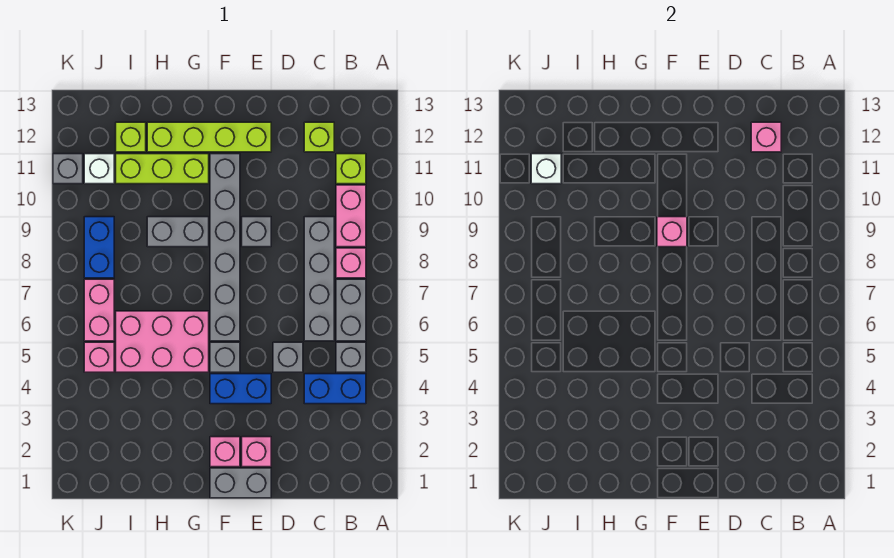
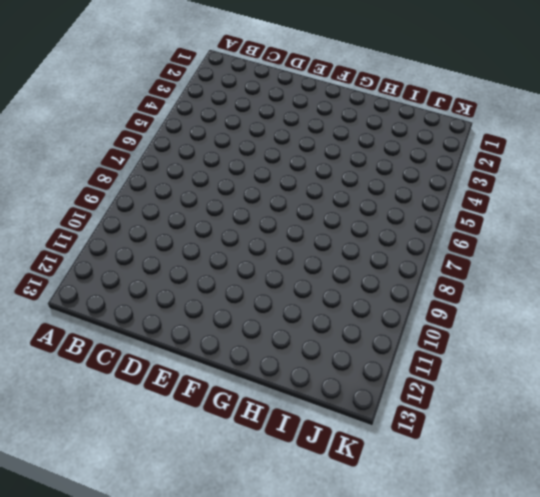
none -> blue 1x2 brick [304,374,366,404]
none -> grey 1x1 brick [336,342,366,372]
none -> grey 1x2 brick [336,279,366,341]

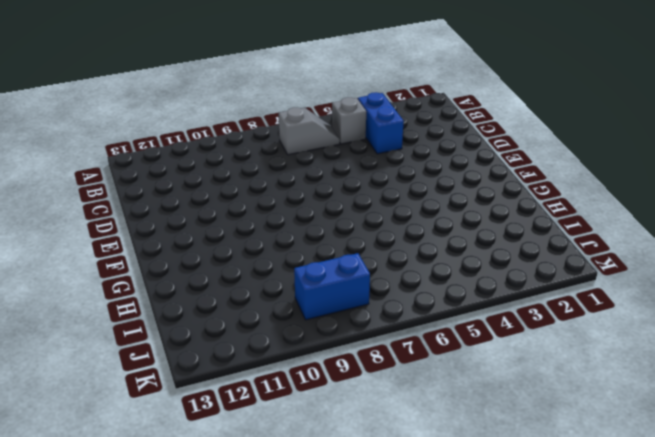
grey 1x2 slope [279,107,340,155] -> grey 1x2 brick [336,279,366,341]
none -> pink 1x1 brick [336,248,366,278]
none -> pink 1x2 brick [336,185,366,247]
none -> lime 1x1 brick [336,154,366,184]

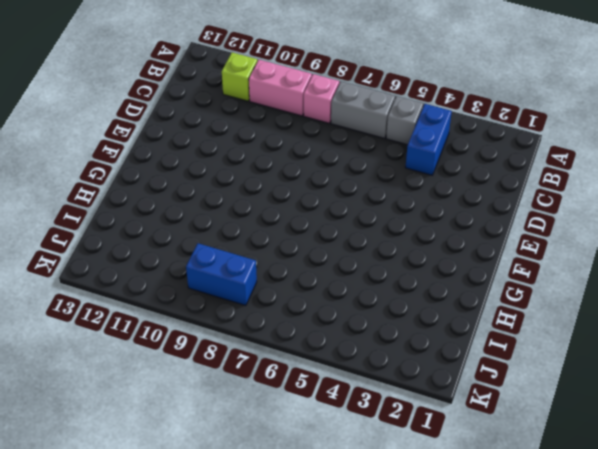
none -> grey 1x4 brick [304,217,334,341]
none -> lime 1x1 brick [304,122,334,152]
none -> grey 1x1 brick [273,342,303,372]

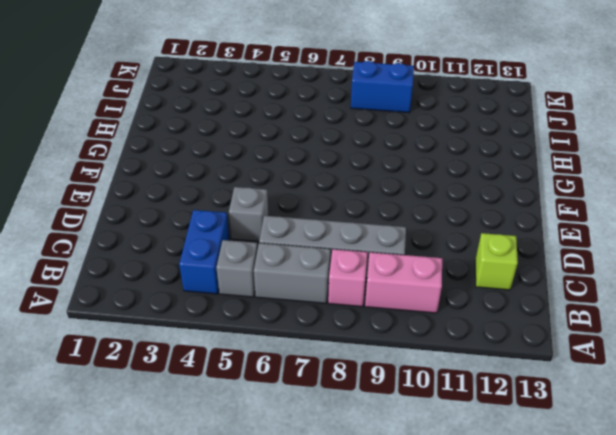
none -> lime 1x1 brick [336,154,366,184]
none -> grey 1x2 brick [210,468,271,498]
none -> pink 1x1 brick [242,437,271,467]

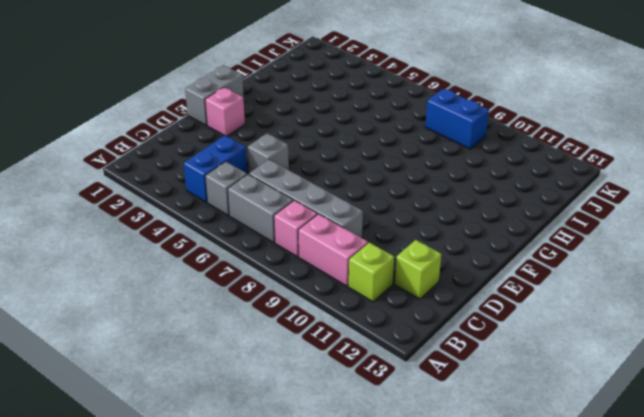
none -> blue 1x2 brick [210,374,271,404]
none -> grey 1x1 brick [242,217,271,247]
none -> lime 1x4 brick [147,122,271,152]

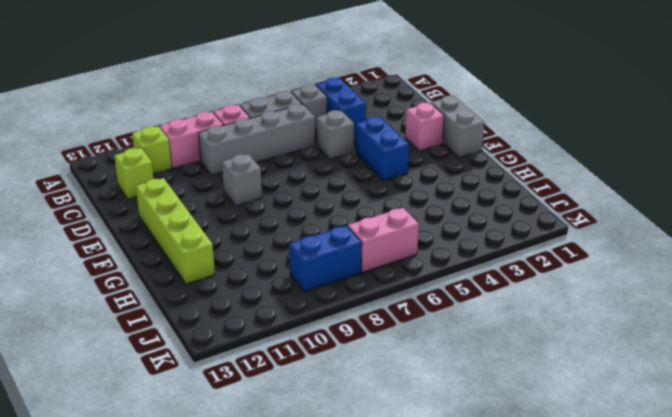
none -> pink 1x1 brick [210,437,240,467]
none -> grey 1x1 brick [210,342,240,372]
none -> grey 1x6 brick [210,154,240,341]

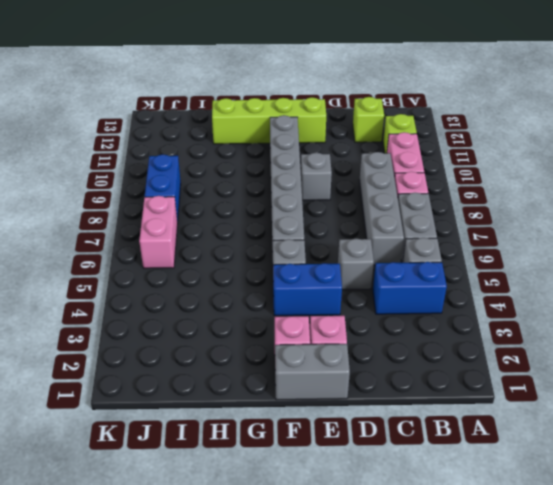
none -> pink 2x3 brick [116,311,209,372]
none -> grey 1x2 brick [147,217,209,247]
none -> lime 1x3 brick [116,154,209,184]

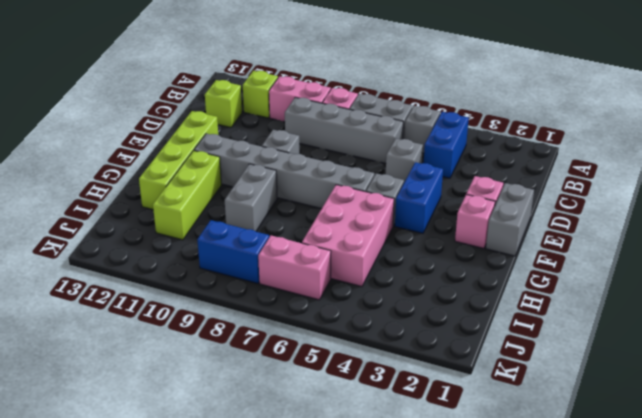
none -> lime 1x1 brick [116,122,146,152]
none -> pink 1x1 brick [84,342,114,372]
none -> white 1x1 brick [84,154,114,184]

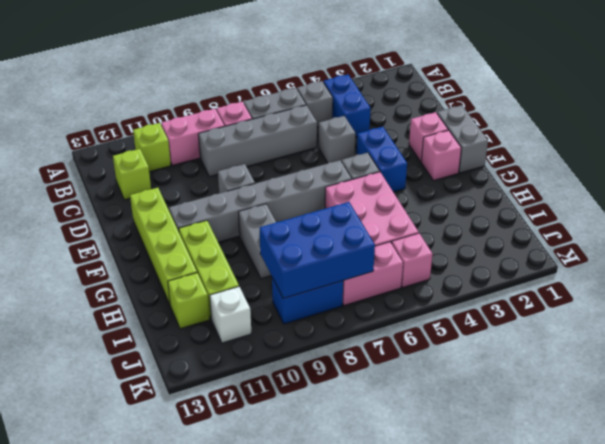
blue 2x3 brick [259,202,375,298] -> none
none -> grey 1x1 brick [53,154,83,184]
none -> pink 1x1 brick [751,122,781,152]
none -> pink 1x1 brick [657,217,687,247]

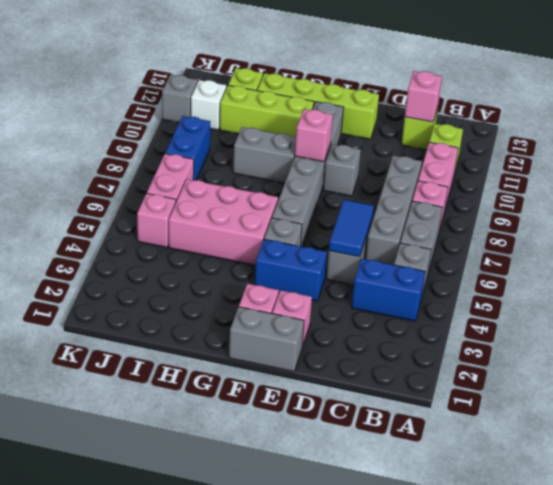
blue 1x2 tile [329,200,374,257] -> none
none -> white 1x1 brick [531,154,561,184]

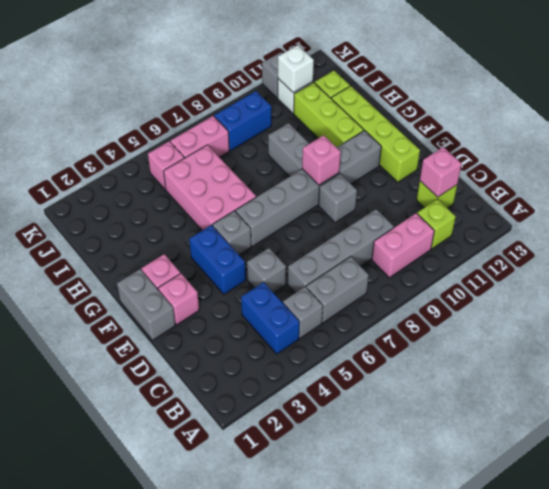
none -> pink 1x1 brick [336,248,366,278]

